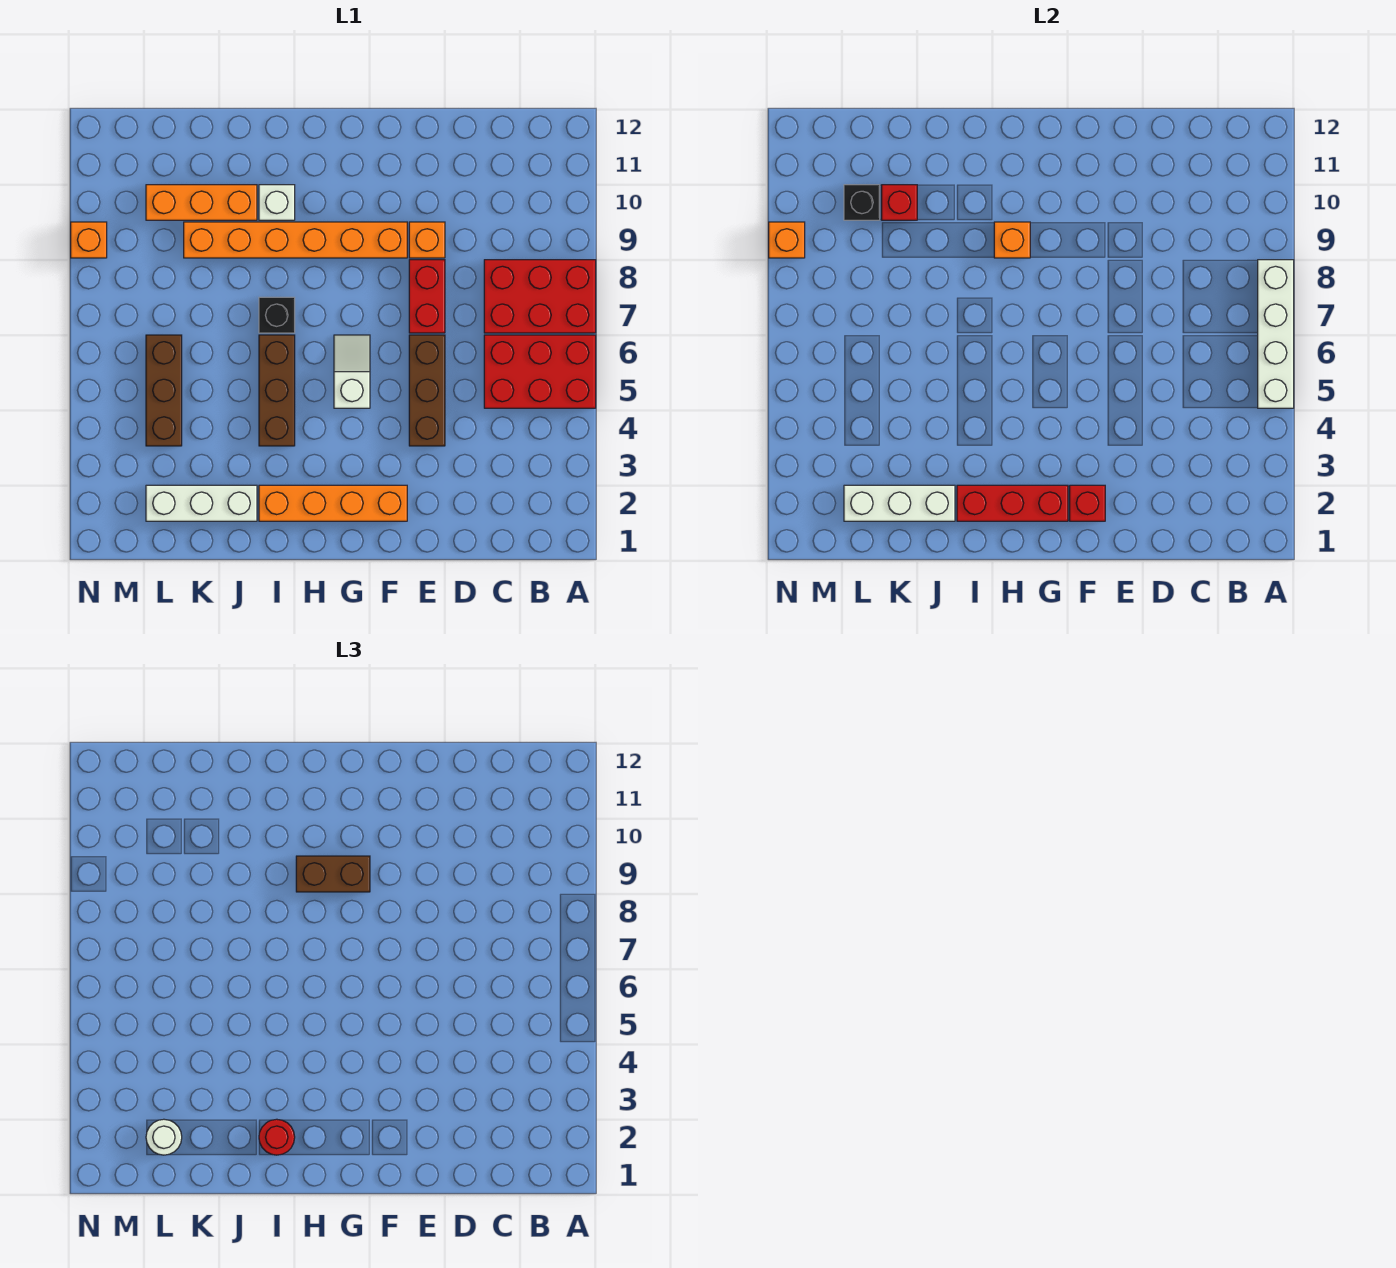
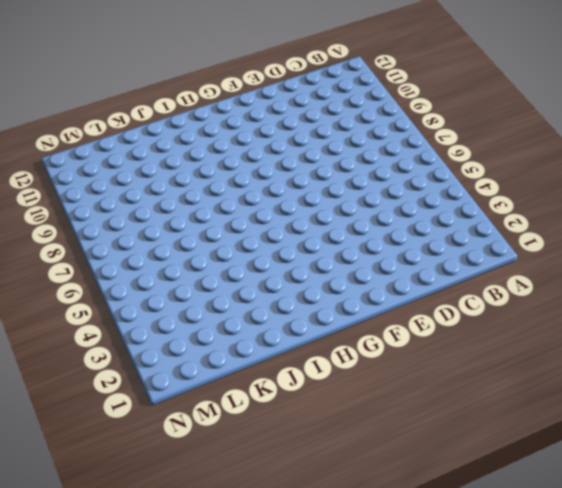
none -> red 2x3 brick [484,335,596,408]
none -> red 2x3 brick [484,260,596,333]
none -> brown 1x3 brick [409,335,445,446]

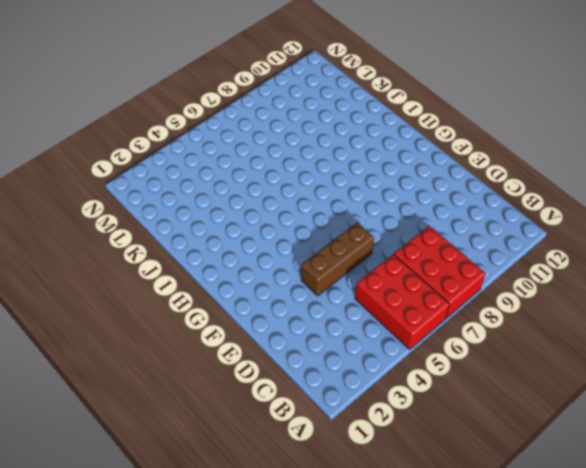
none -> red 1x2 brick [409,260,445,333]
none -> orange 1x1 brick [409,222,445,258]
none -> orange 1x4 brick [259,485,407,521]

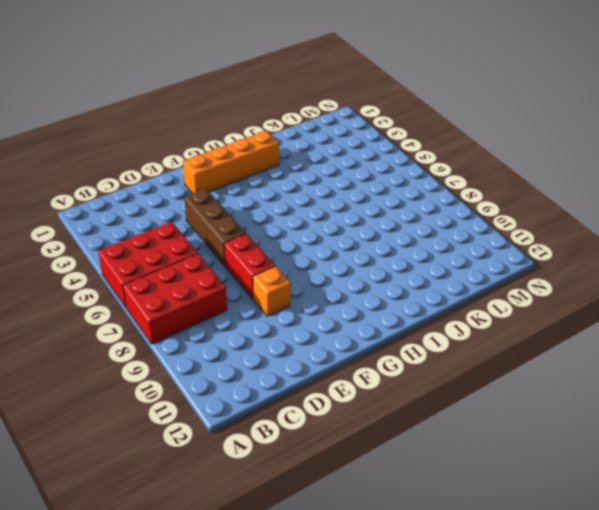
none -> orange 1x6 brick [184,222,407,258]
none -> white 1x2 slope [334,335,370,408]
none -> brown 1x3 brick [259,335,295,446]

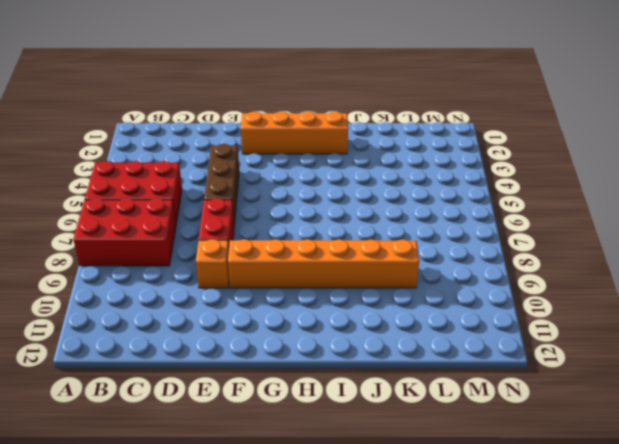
none -> white 1x2 slope [334,335,370,408]
none -> brown 1x3 brick [259,335,295,446]
none -> black 1x1 brick [259,297,295,333]

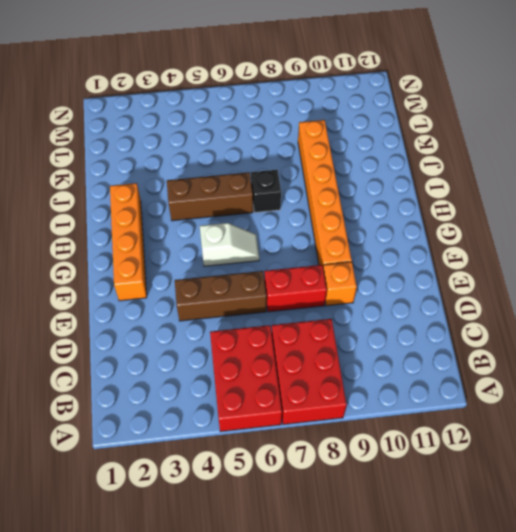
none -> white 1x1 brick [259,185,295,220]
none -> white 1x3 brick [146,485,257,521]
none -> orange 1x3 brick [146,185,257,220]

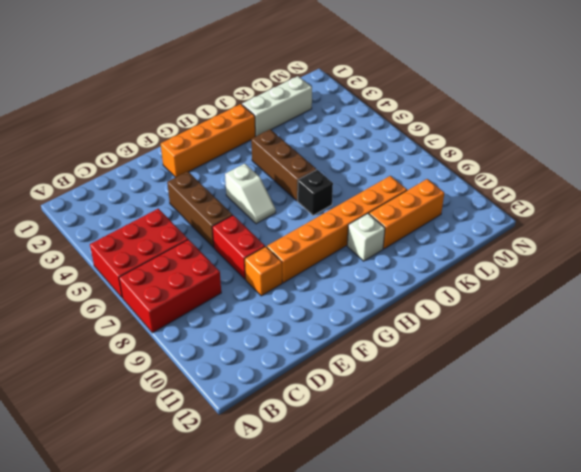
none -> brown 1x3 brick [146,335,182,446]
none -> orange 1x1 brick [71,222,107,258]
none -> white 1x4 brick [1258,260,1294,408]

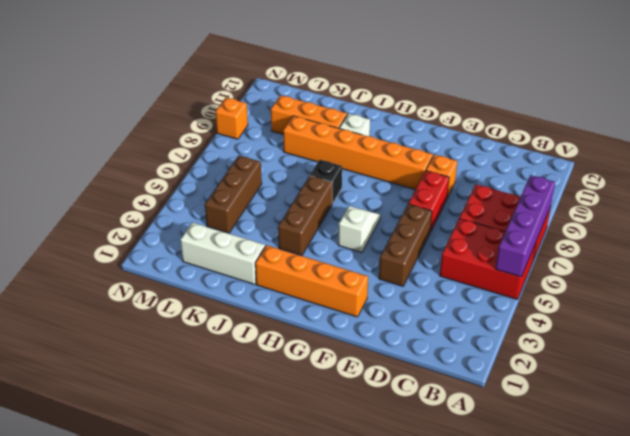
purple 1x4 brick [496,175,555,277] -> white 1x4 brick [1258,260,1294,408]
none -> red 1x1 brick [1070,485,1105,521]
none -> red 1x3 brick [957,485,1068,521]
none -> orange 1x1 brick [994,222,1030,258]

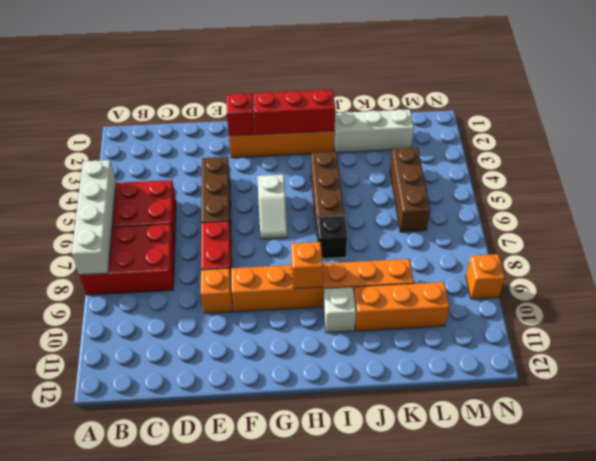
none -> white 1x3 brick [844,485,955,521]
none -> red 1x1 brick [882,185,917,220]
none -> black 1x1 brick [844,185,880,220]

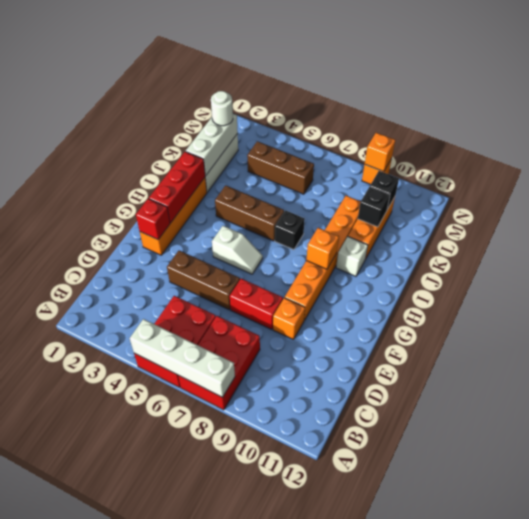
black 1x1 brick [358,187,390,227] -> red 1x1 brick [882,185,917,220]
none -> brown 1x2 brick [296,856,370,892]
none -> red 1x1 round brick [259,1119,295,1155]

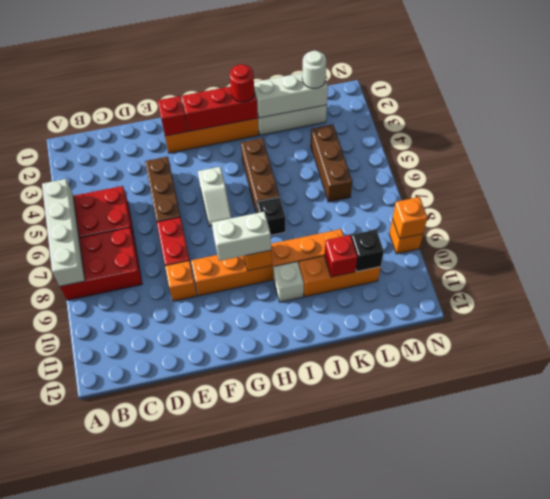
white 1x2 brick [212,212,271,261] -> brown 1x2 brick [296,856,370,892]

